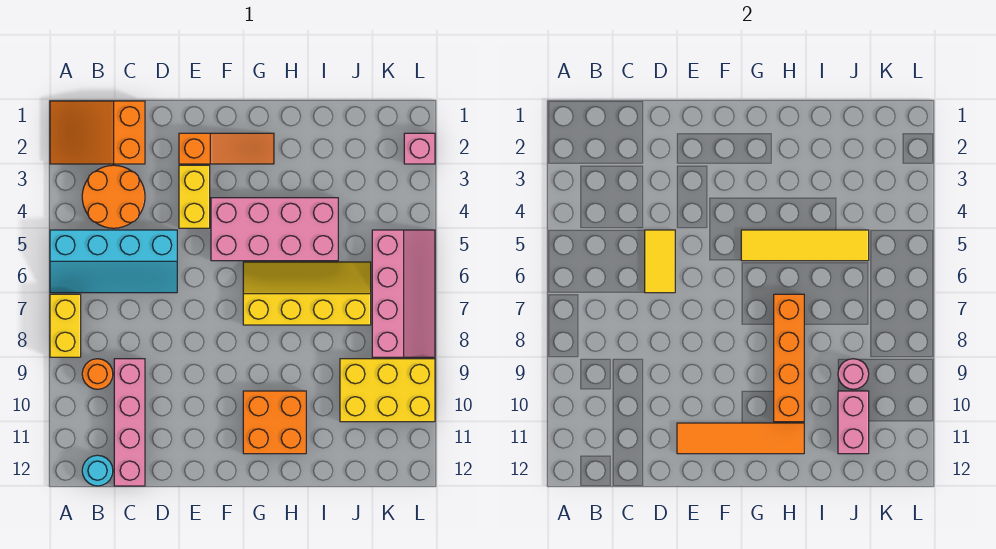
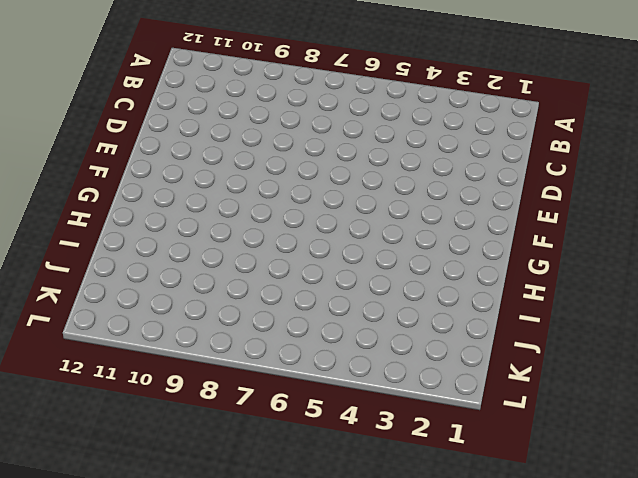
none -> orange 2x3 slope [50,101,145,164]
none -> cyan 2x4 slope [50,230,177,293]
none -> yellow 1x2 brick [50,294,81,357]

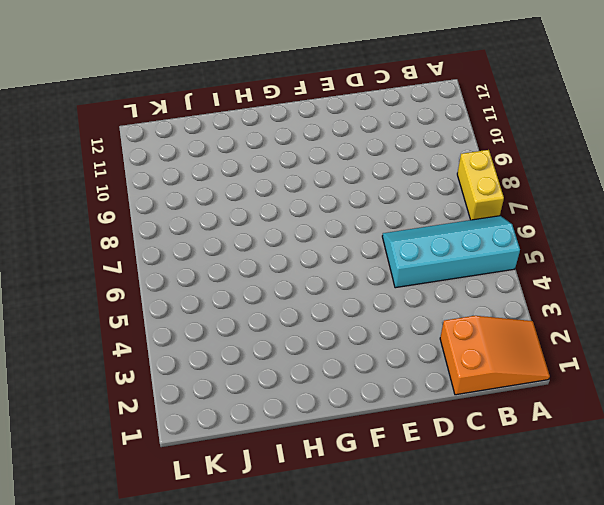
none -> orange 2x2 round brick [82,165,145,228]
none -> orange 1x1 round brick [82,359,113,389]
none -> cyan 1x1 round brick [82,455,113,486]

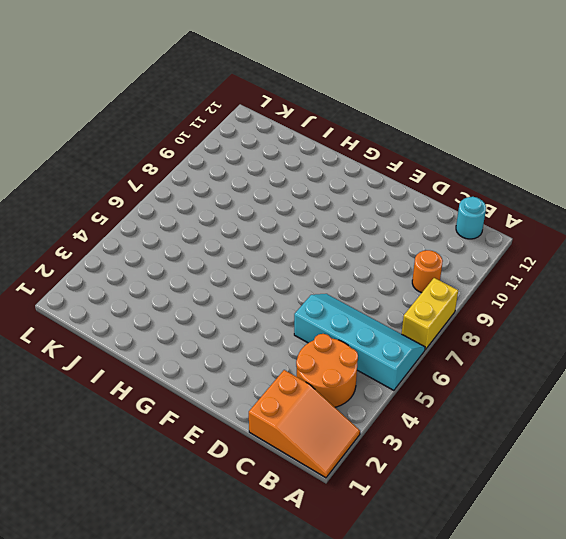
none -> pink 1x4 brick [114,359,145,486]
none -> orange 1x3 slope [179,133,274,164]
none -> yellow 1x2 brick [179,165,210,228]

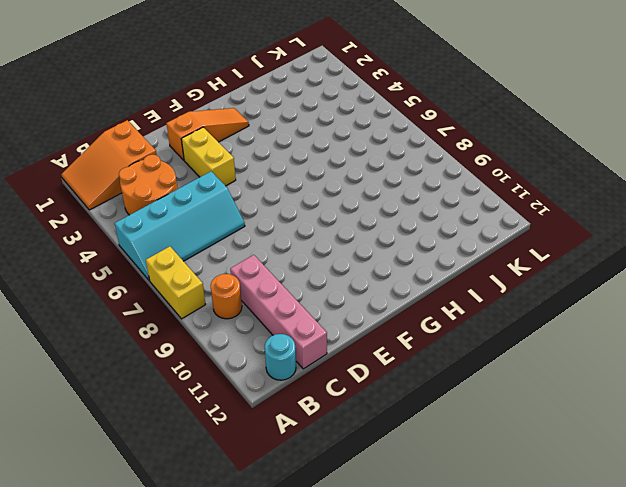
none -> pink 2x4 brick [211,198,338,261]
none -> yellow 2x4 slope [243,262,371,325]
none -> orange 2x2 brick [243,391,306,454]

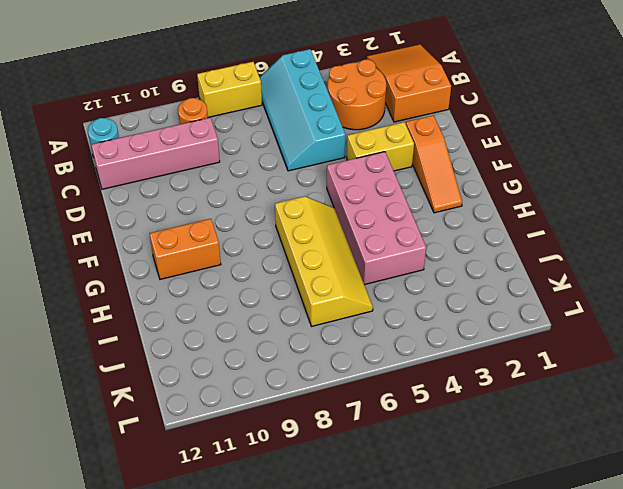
orange 1x2 brick [149,219,221,279] -> orange 2x2 brick [243,391,306,454]
none -> yellow 2x3 brick [340,359,435,422]
none -> pink 2x4 slope [372,230,435,357]
none -> pink 1x1 brick [404,133,435,164]

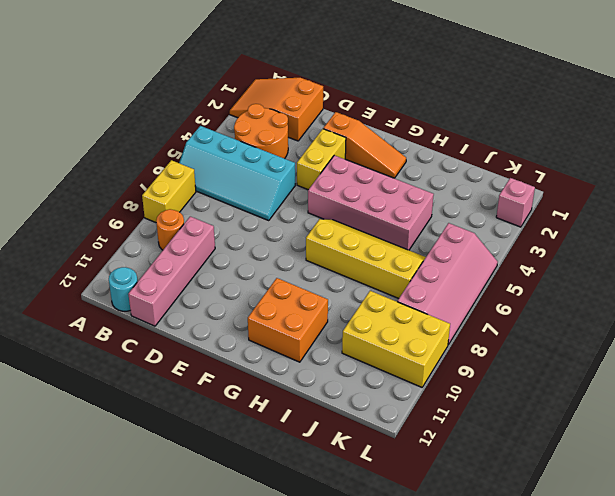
none -> yellow 1x2 tile [645,230,675,293]
none -> orange 1x4 tile [677,423,804,454]
none -> yellow 1x4 tile [741,230,869,261]

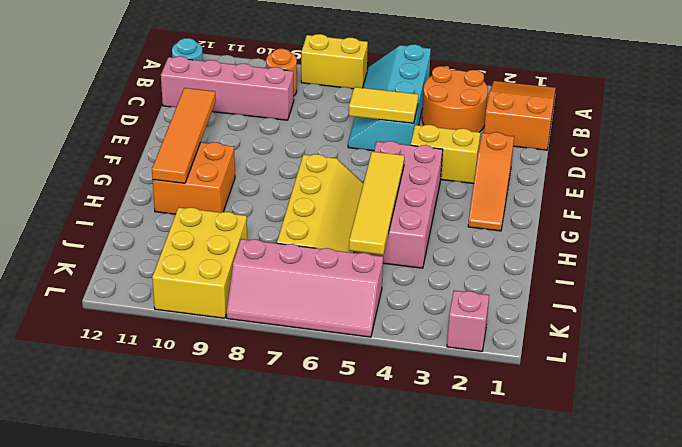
none -> orange 1x4 brick [774,294,804,422]
none -> pink 1x1 round brick [838,359,869,389]
none -> pink 1x2 brick [838,391,869,454]

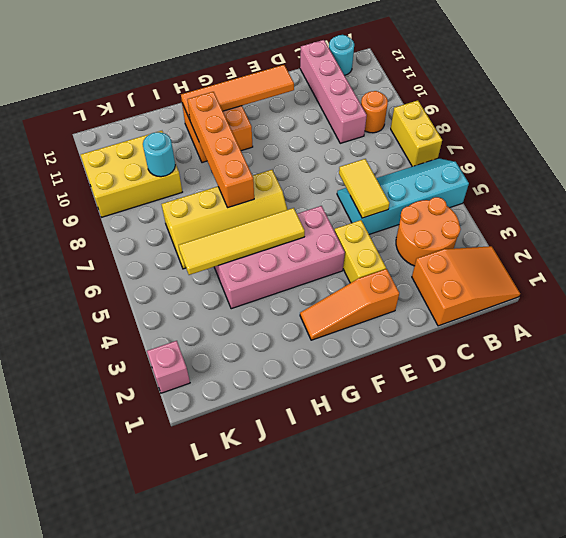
cyan 1x1 round brick [143,132,175,177] -> pink 1x1 round brick [838,359,869,389]
none -> pink 2x4 slope [372,230,435,357]
none -> pink 1x2 brick [838,391,869,454]

